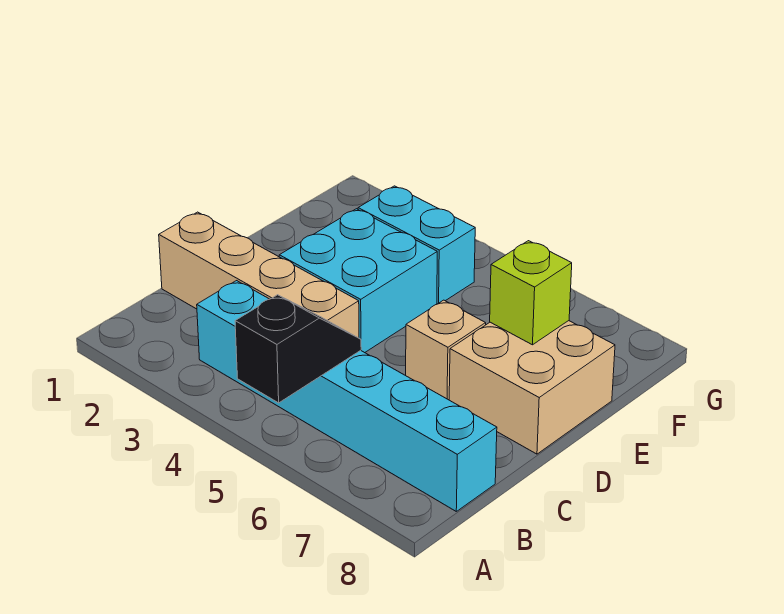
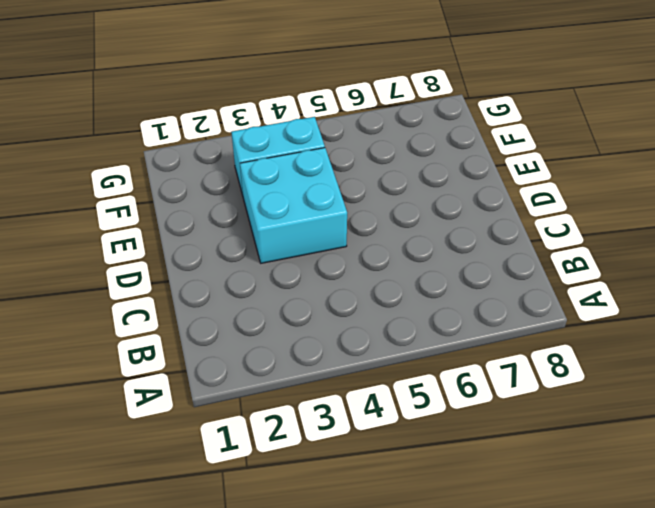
none -> cyan 1x6 brick [197,281,497,511]
none -> tan 1x4 brick [159,212,359,338]

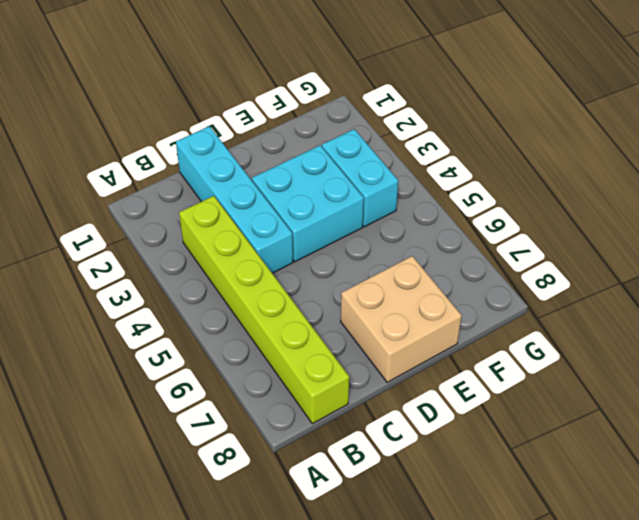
lime 1x6 brick [179,196,349,424] -> cyan 1x6 brick [197,281,497,511]
cyan 1x4 brick [176,126,293,273] -> tan 1x4 brick [159,212,359,338]
none -> tan 1x1 brick [406,300,486,400]
none -> black 1x2 slope [235,295,361,403]

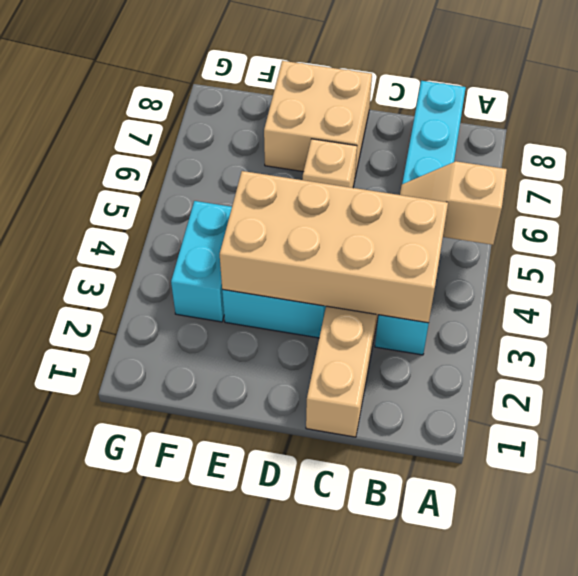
tan 1x2 slope [400,161,507,245] -> black 1x2 slope [235,295,361,403]
tan 2x4 brick [220,171,448,323] -> none
none -> lime 1x1 brick [490,241,572,345]

